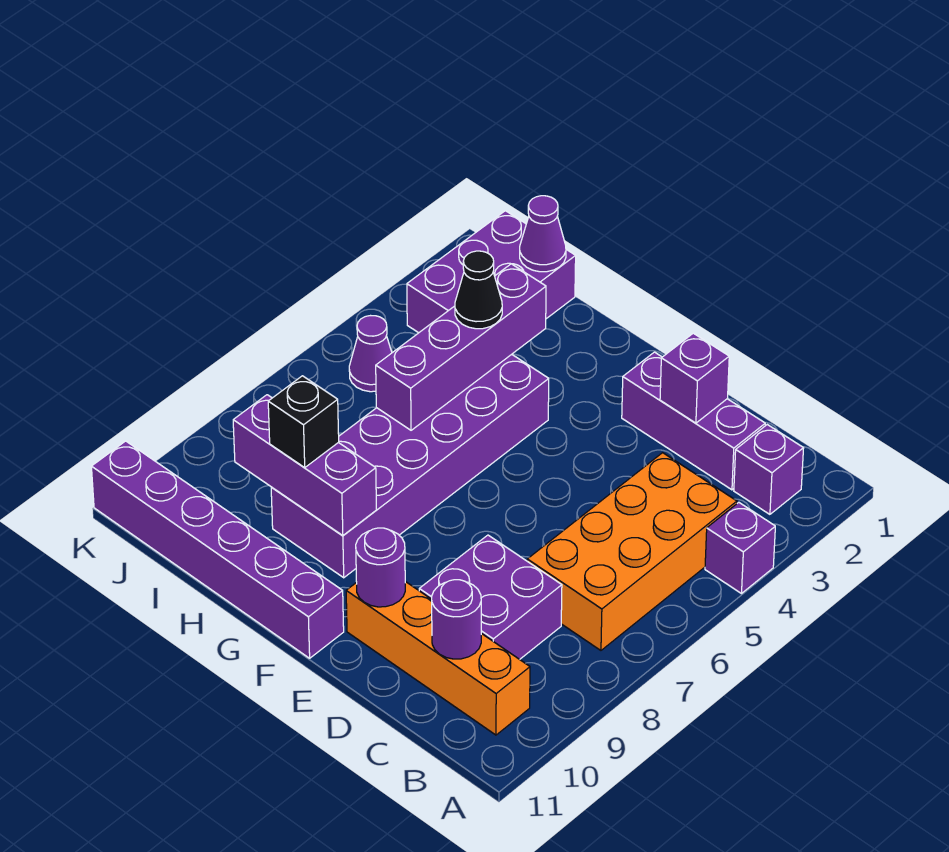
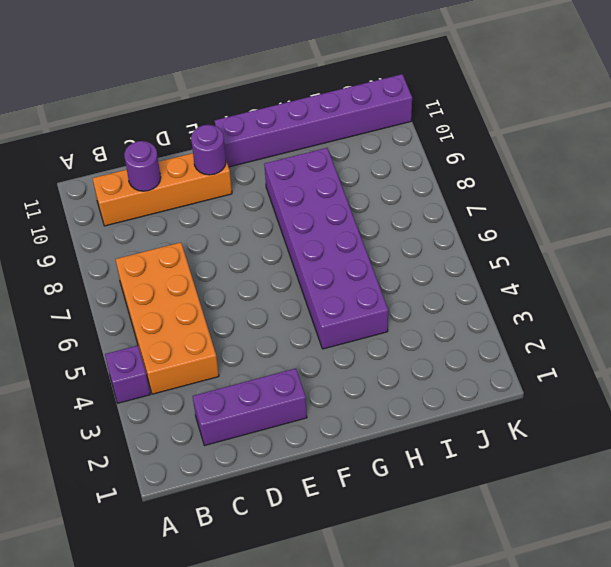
none -> purple 1x1 brick [734,425,804,514]
none -> purple 2x2 brick [419,535,562,659]
none -> purple 2x3 brick [407,211,576,333]

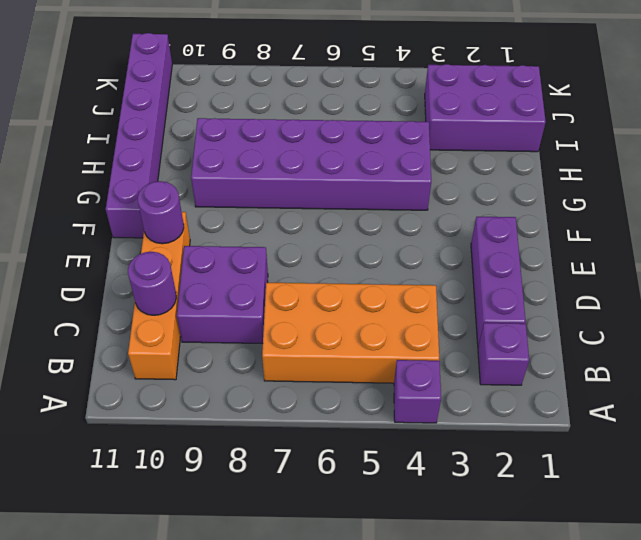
none -> purple 1x1 cone [349,316,392,392]
none -> purple 1x1 brick [660,333,729,423]
none -> purple 1x3 brick [233,395,377,536]

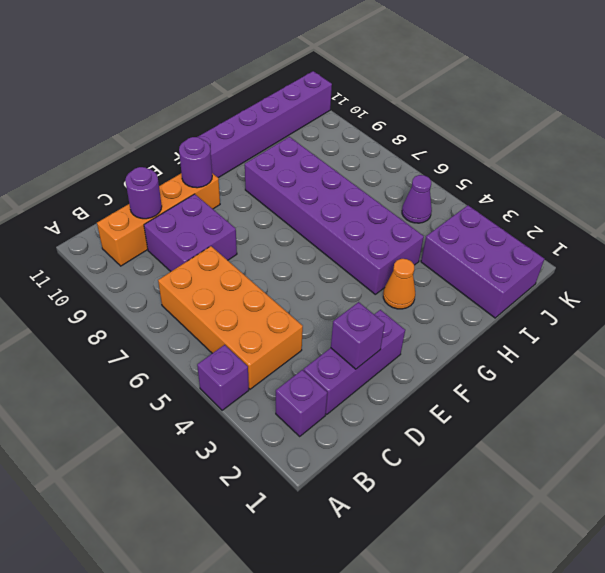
orange 1x1 cone [383,259,415,309] -> none
none -> purple 1x3 brick [233,395,377,536]
none -> purple 1x4 brick [376,264,546,430]
none -> purple 1x1 cone [520,196,566,272]

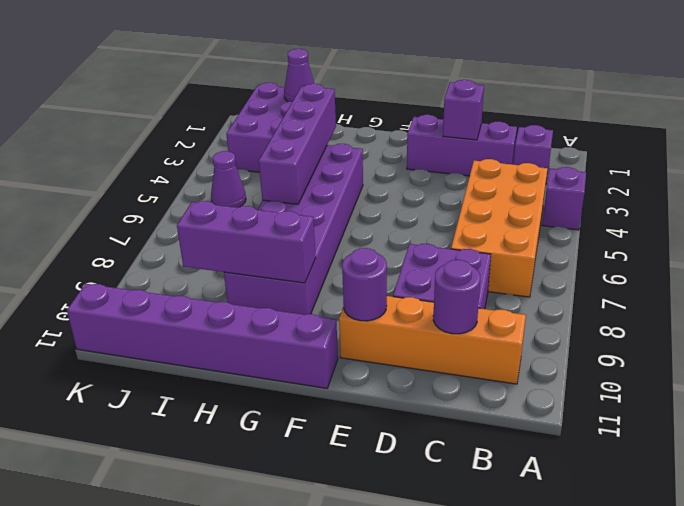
none -> black 1x1 cone [455,251,502,329]
none -> black 1x1 brick [268,376,339,467]

